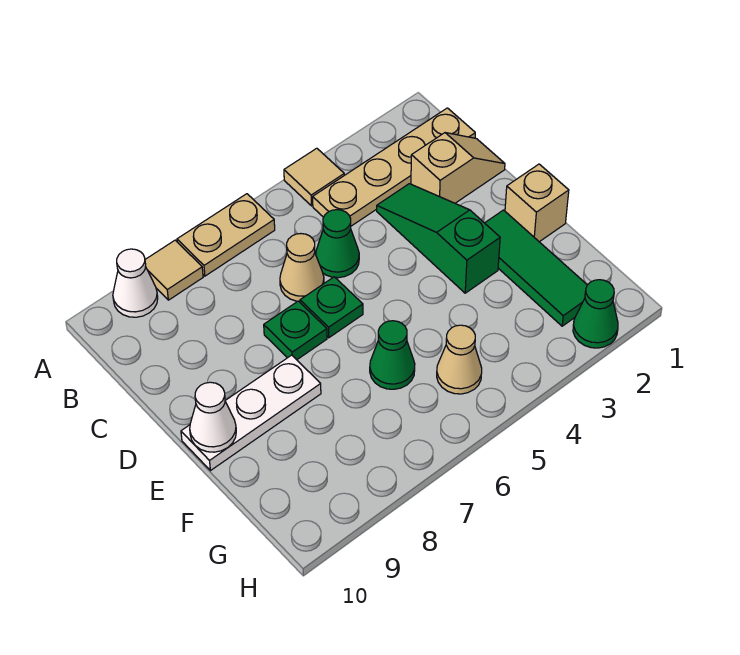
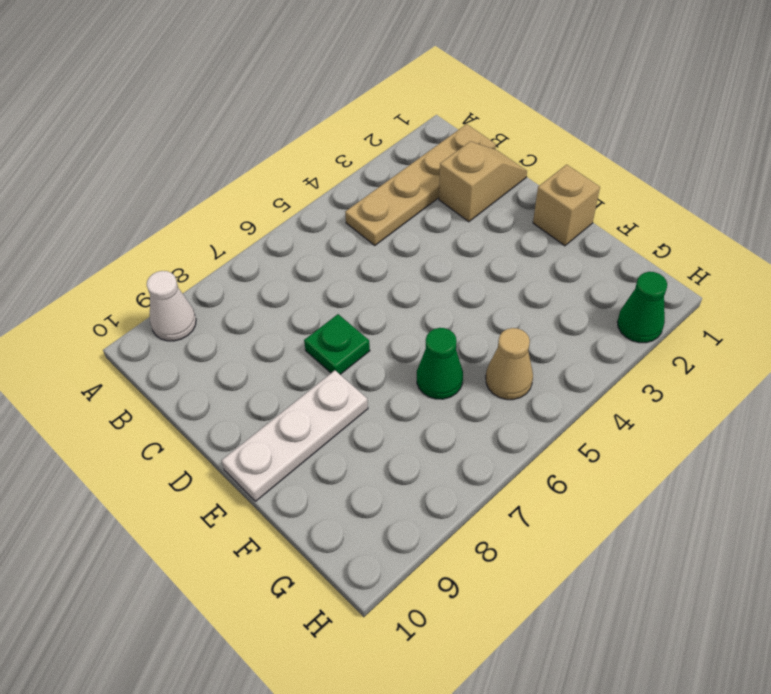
none -> tan 1x1 tile [284,148,344,206]
none -> tan 1x2 plate [177,194,275,276]
none -> tan 1x1 tile [145,240,203,300]

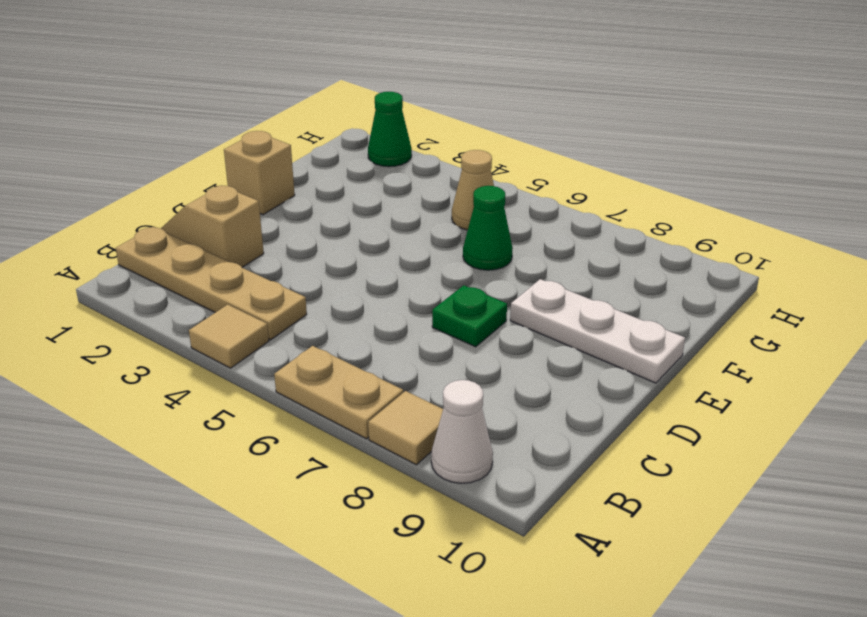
none -> green 1x3 slope [377,184,500,293]
none -> green 1x1 cone [316,210,359,278]
none -> tan 1x1 cone [280,234,324,301]

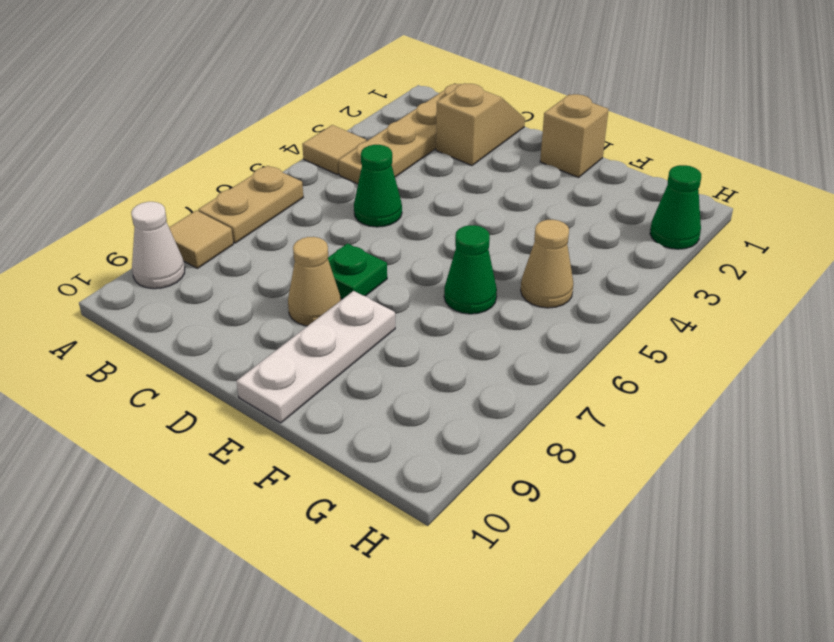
tan 1x1 cone [288,237,341,326] -> tan 1x1 cone moved to [280,234,324,301]
none -> green 1x3 slope [377,184,500,293]
none -> green 1x1 plate [300,277,363,338]
none -> green 1x3 tile [485,210,587,326]

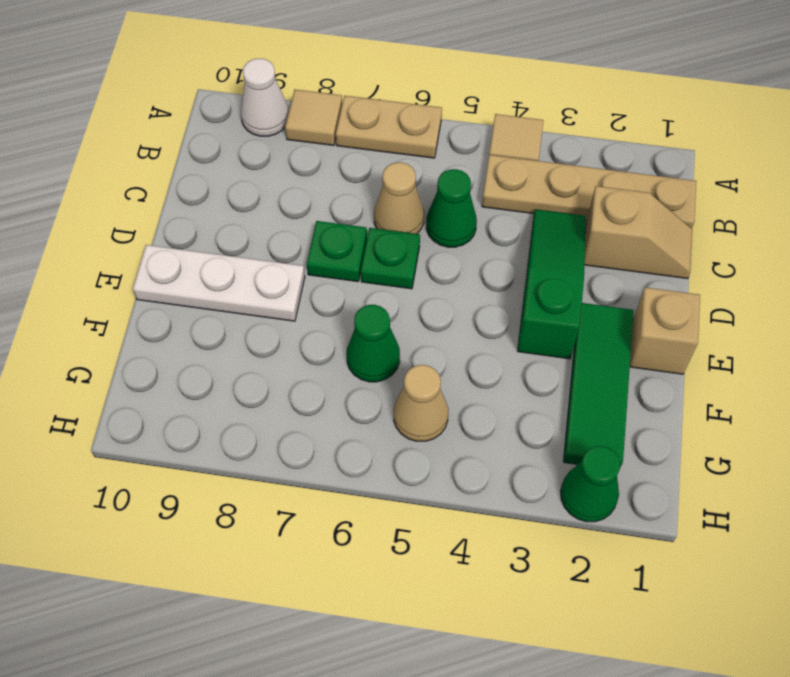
none -> white 1x1 cone [190,382,236,452]

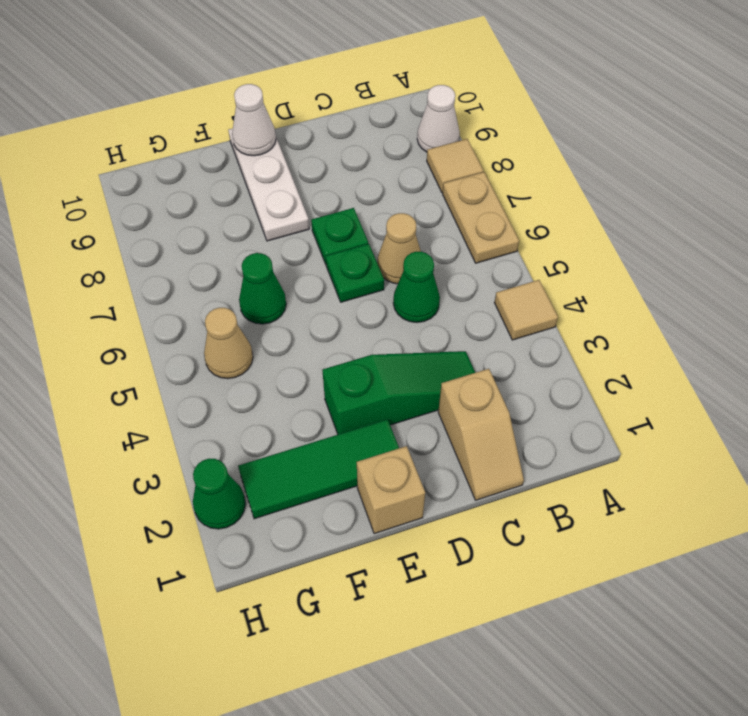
none -> tan 1x4 plate [313,108,475,226]

